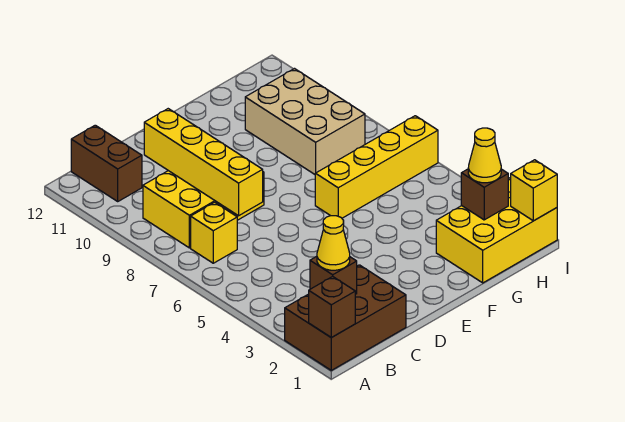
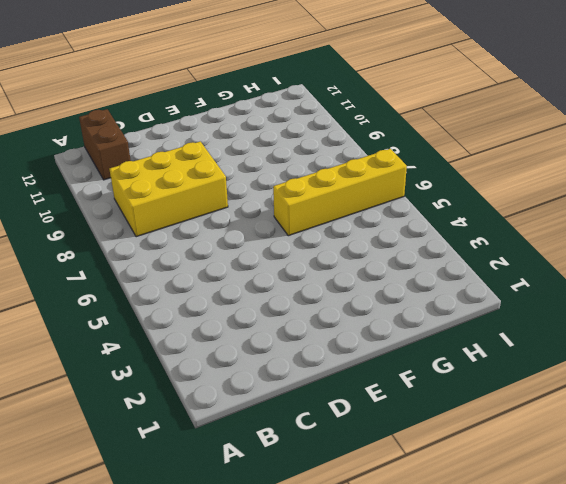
none -> brown 2x3 brick [285,265,406,370]
none -> yellow 1x1 brick [191,202,237,263]
none -> yellow 2x3 brick [436,177,557,283]

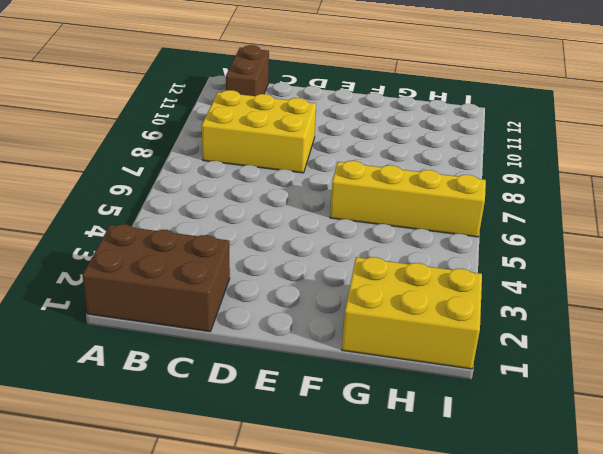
none -> yellow 1x1 brick [191,202,237,263]
none -> tan 2x3 brick [245,69,365,174]
none -> brown 1x1 brick [309,276,355,338]

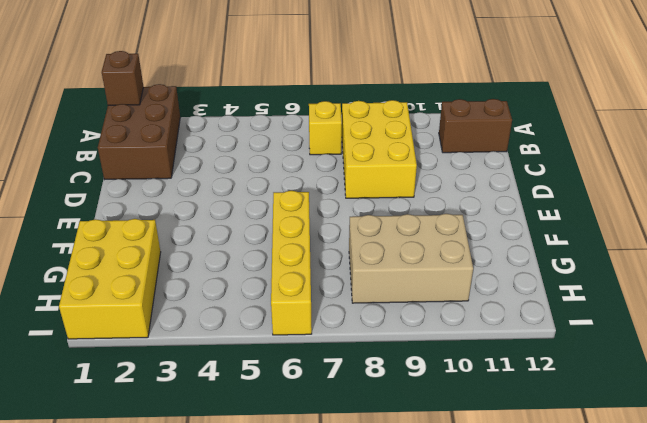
none -> brown 1x1 brick [310,256,357,294]
none -> yellow 1x4 brick [144,109,263,216]
none -> brown 1x1 brick [461,169,508,220]

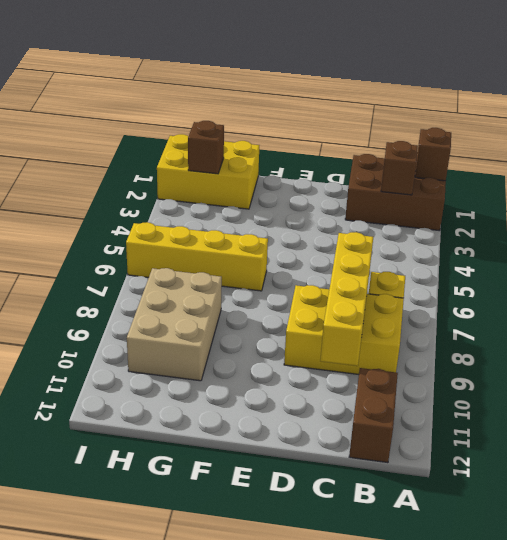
none -> yellow 1x1 brick [511,160,557,221]
none -> yellow 1x1 cone [317,216,350,270]
none -> yellow 1x1 cone [468,128,501,183]

